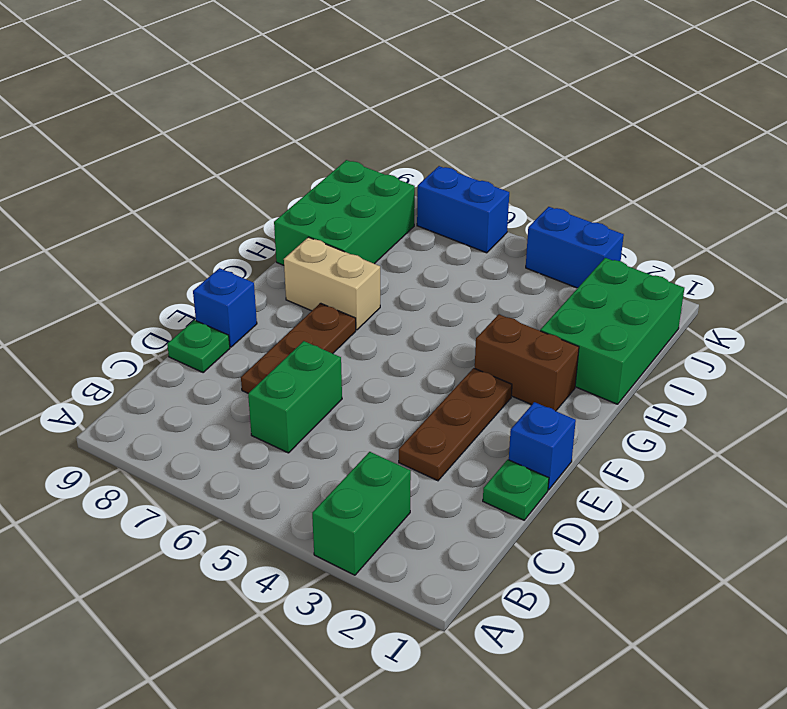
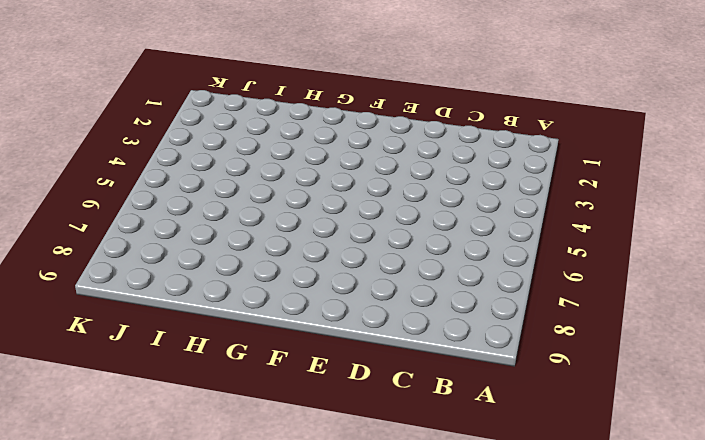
none -> green 1x2 brick [312,452,411,575]
none -> green 1x2 brick [248,341,342,453]
none -> green 1x1 plate [483,460,549,520]

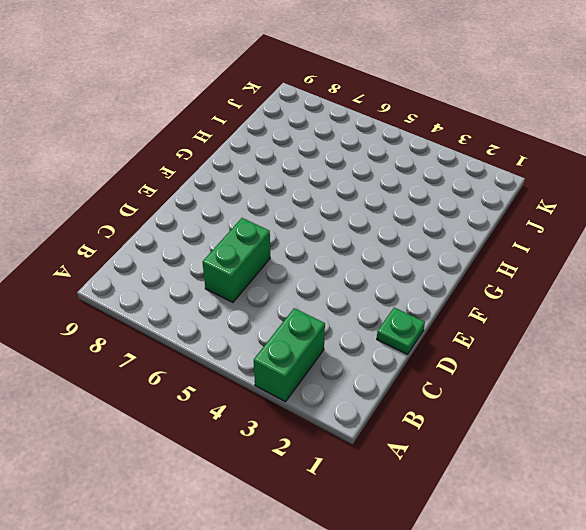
none -> brown 1x3 plate [399,368,512,481]
none -> brown 1x3 plate [241,303,356,393]
none -> green 1x1 plate [167,320,230,373]

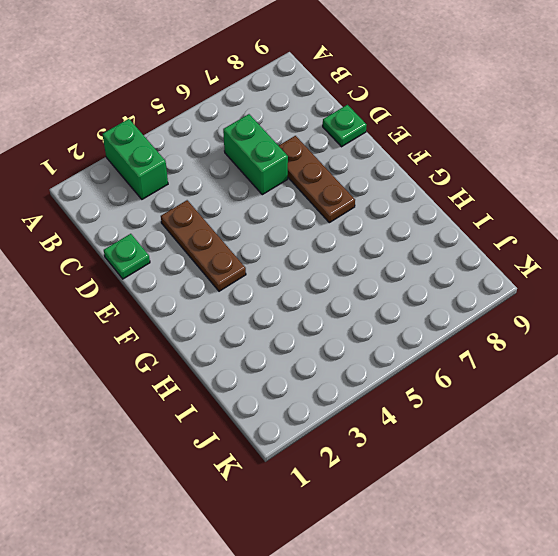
none -> blue 1x1 brick [509,402,576,490]
none -> blue 1x1 brick [193,268,257,347]
none -> brown 1x2 brick [475,314,579,411]

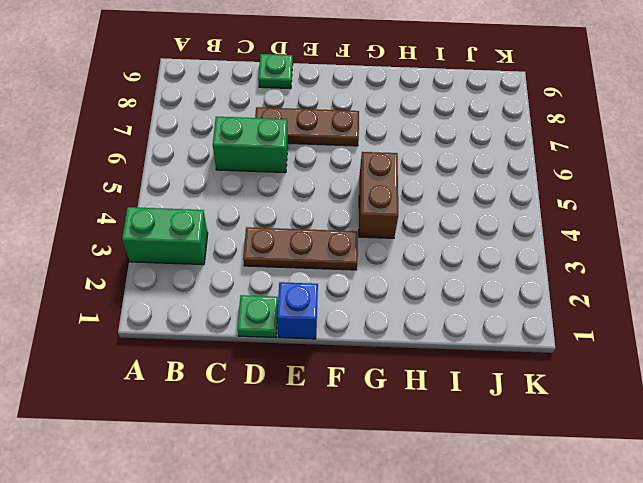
brown 1x2 brick [359,152,398,238] -> brown 1x2 brick moved to [475,314,579,411]
none -> blue 1x1 brick [193,268,257,347]
none -> tan 1x2 brick [284,237,380,330]
none -> green 2x3 brick [540,258,684,404]

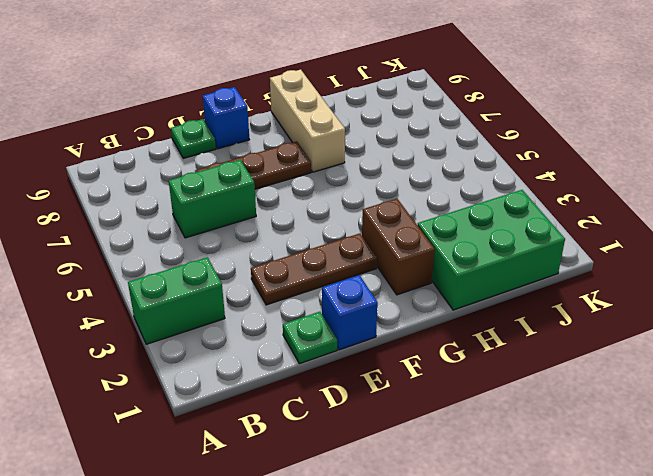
tan 1x3 brick [270,70,345,172] -> tan 1x2 brick [284,237,380,330]
none -> green 2x3 brick [274,160,415,265]
none -> blue 1x2 brick [526,207,624,288]
none -> blue 1x2 brick [417,166,509,253]

